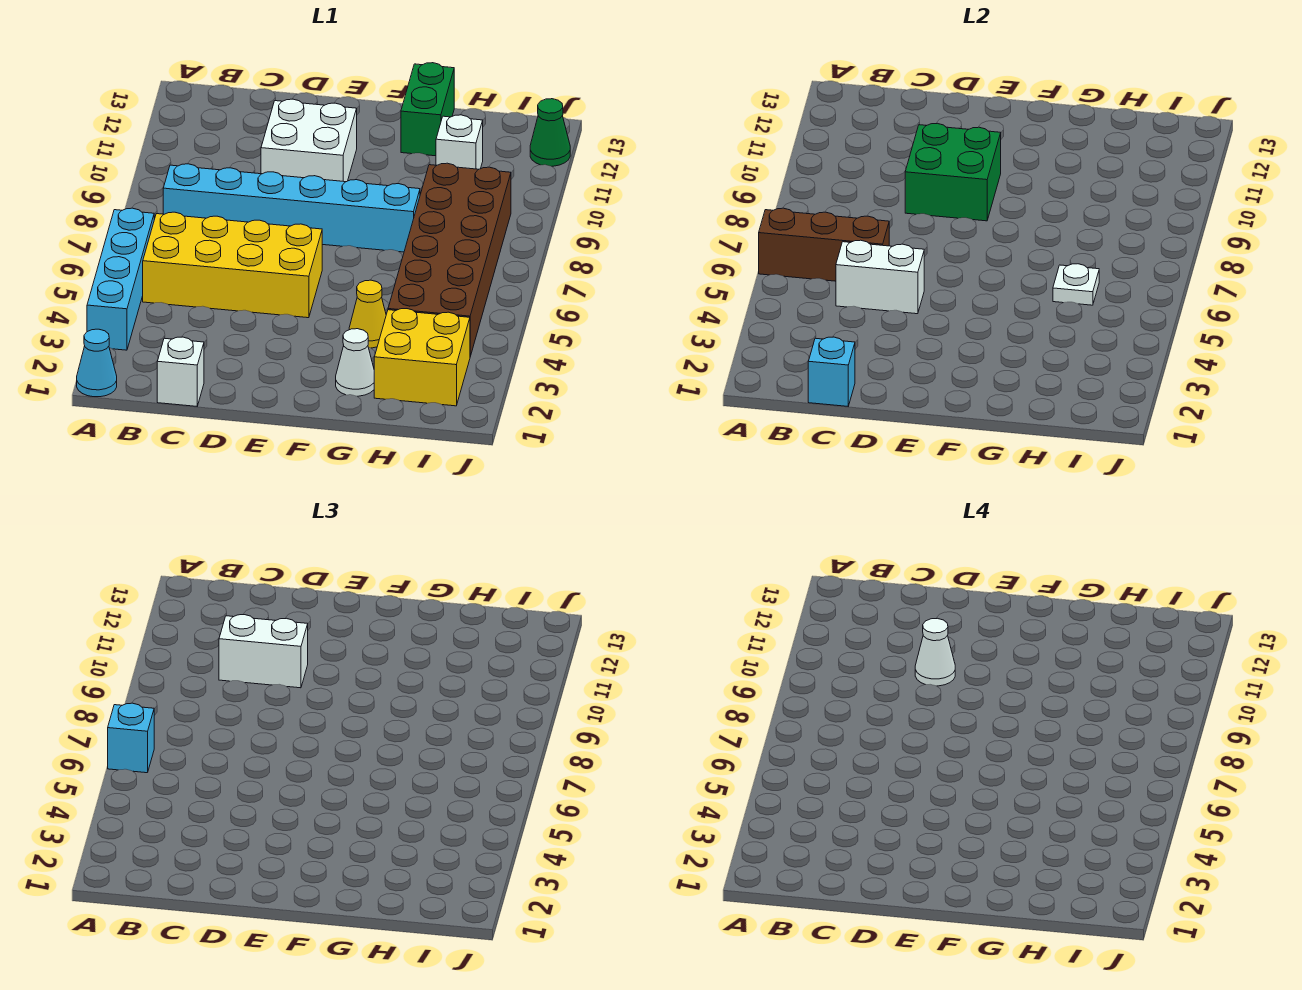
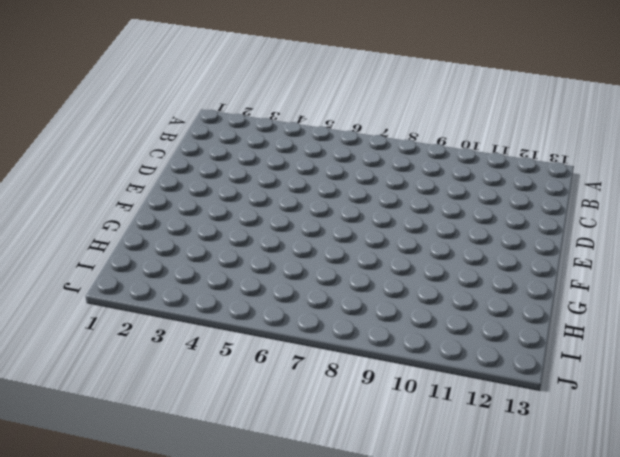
none -> cyan 1x1 cone [77,329,117,397]
none -> cyan 1x4 brick [87,208,154,350]
none -> yellow 2x4 brick [143,212,322,318]

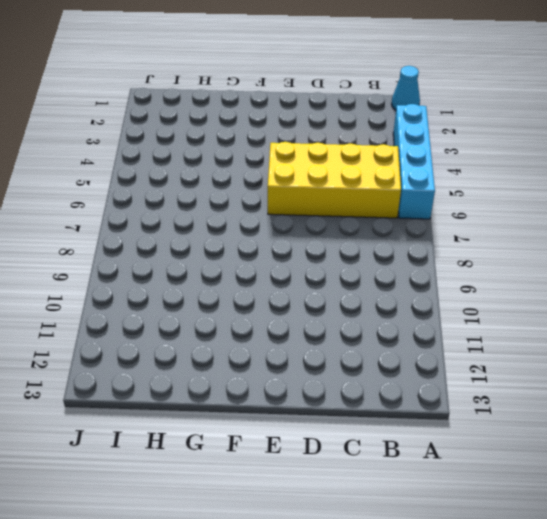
none -> cyan 1x6 brick [163,164,420,252]
none -> white 1x1 brick [157,337,204,406]
none -> white 2x2 brick [261,99,357,182]

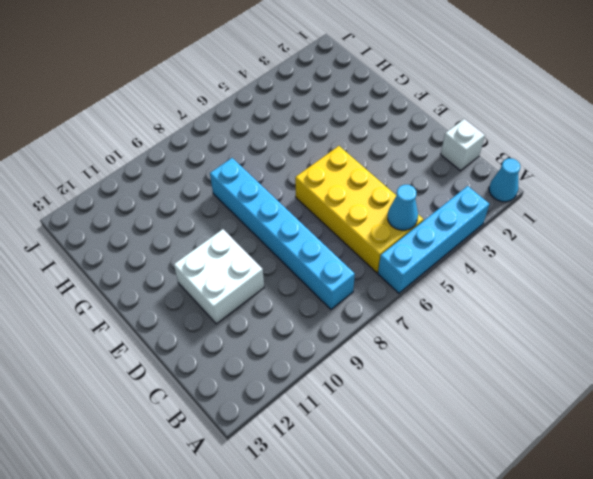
cyan 1x1 cone [388,185,418,230] -> none
none -> white 1x1 cone [336,329,374,396]
none -> yellow 1x1 cone [349,280,386,348]
none -> green 1x2 brick [401,63,454,156]

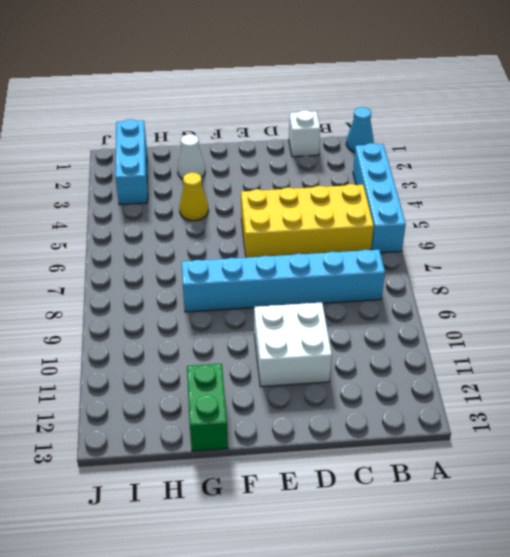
cyan 1x3 brick [115,119,148,205] -> yellow 2x2 brick [374,309,470,406]
none -> brown 2x6 brick [388,163,511,356]
none -> white 1x1 brick [436,115,483,169]
none -> green 1x1 cone [530,99,570,166]

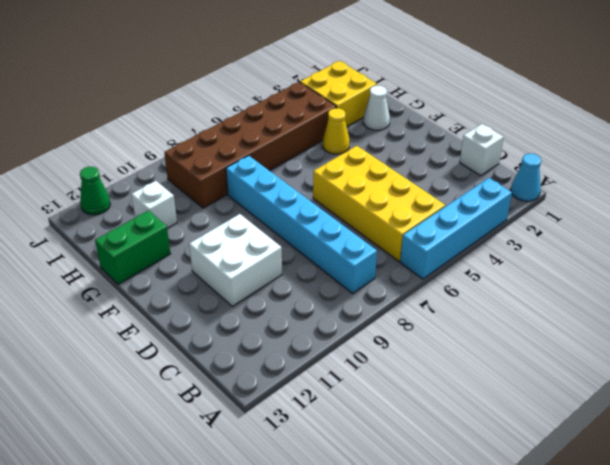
none -> brown 1x3 brick [759,208,889,281]
none -> cyan 1x1 brick [808,337,855,406]
none -> white 1x2 brick [836,240,924,314]

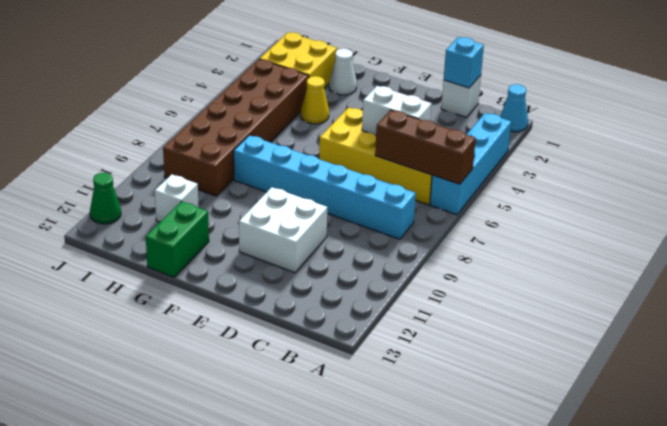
none -> green 2x2 brick [905,123,1001,221]
none -> white 1x1 plate [1053,264,1099,305]
none -> cyan 1x1 brick [108,703,154,773]

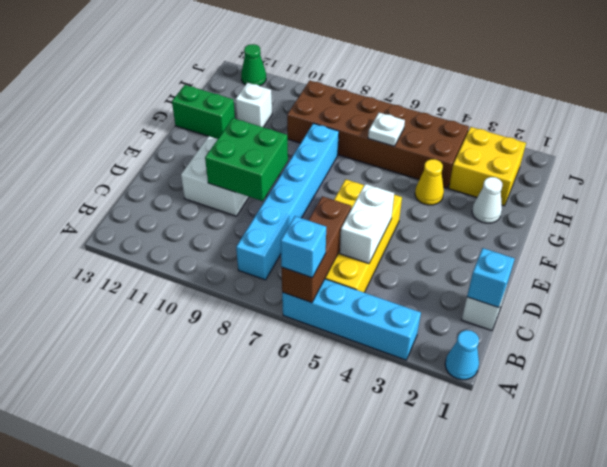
none -> white 1x2 brick [219,615,308,688]
none -> white 1x1 cone [915,618,955,686]

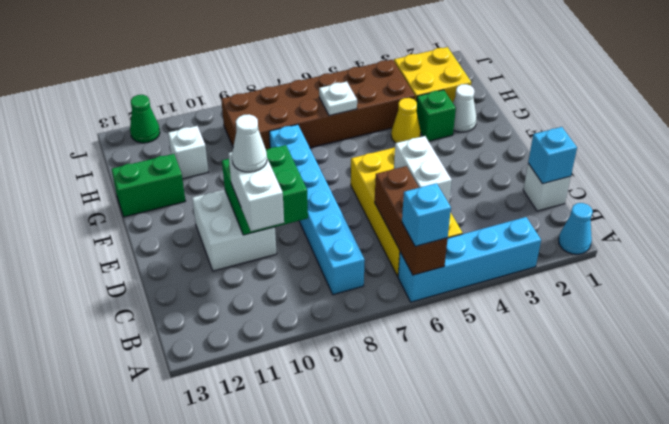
green 1x1 brick [416,90,456,141] -> none

